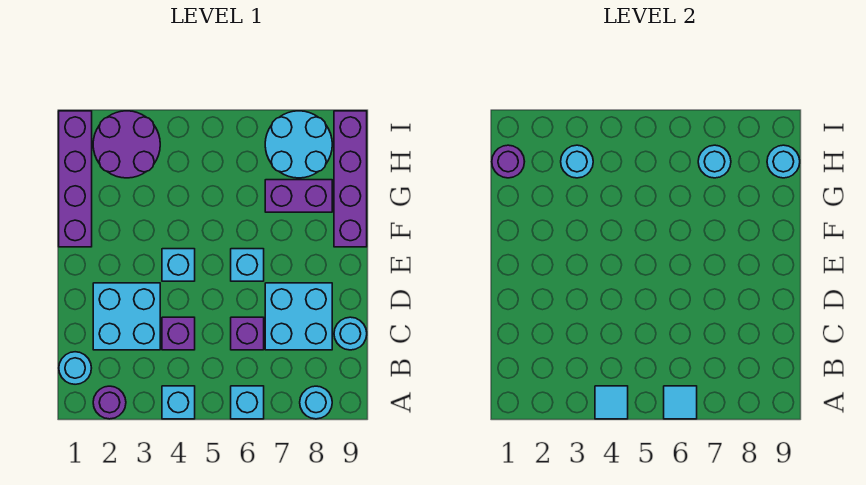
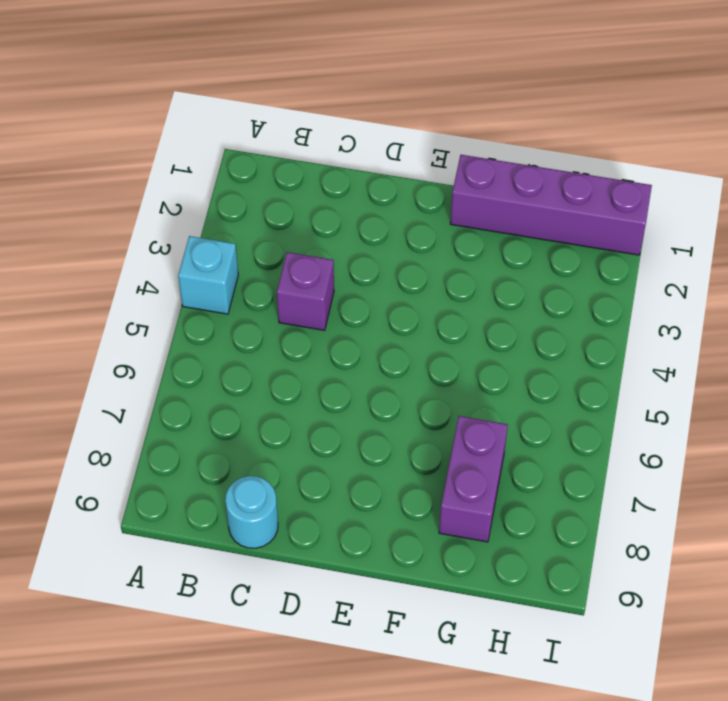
none -> purple 1x1 round brick [93,386,126,419]
none -> cyan 1x1 brick [231,386,264,419]
none -> cyan 1x1 round brick [300,386,332,419]

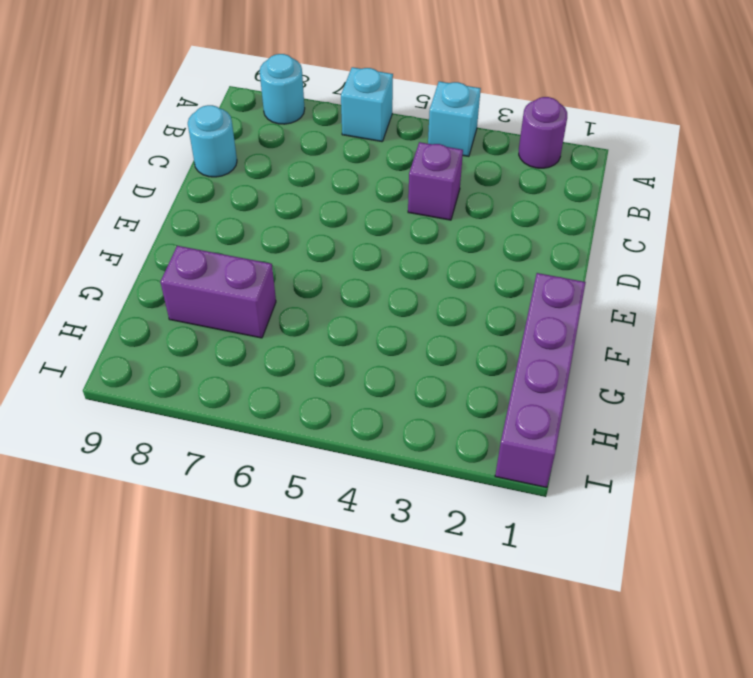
none -> cyan 1x1 round brick [59,352,91,384]
none -> cyan 2x2 brick [93,283,160,350]
none -> purple 1x1 brick [231,317,264,350]

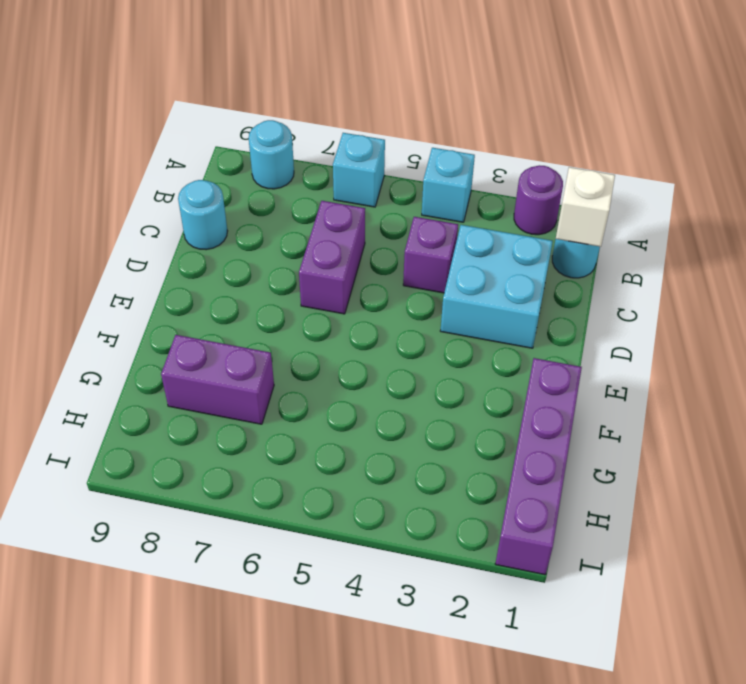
white 1x1 brick [556,167,615,247] -> none
purple 1x2 brick [299,201,365,314] -> purple 1x1 brick [231,317,264,350]
none -> cyan 2x2 brick [265,283,332,350]
none -> cyan 1x1 brick [162,249,195,281]
none -> cyan 1x1 brick [231,249,264,281]

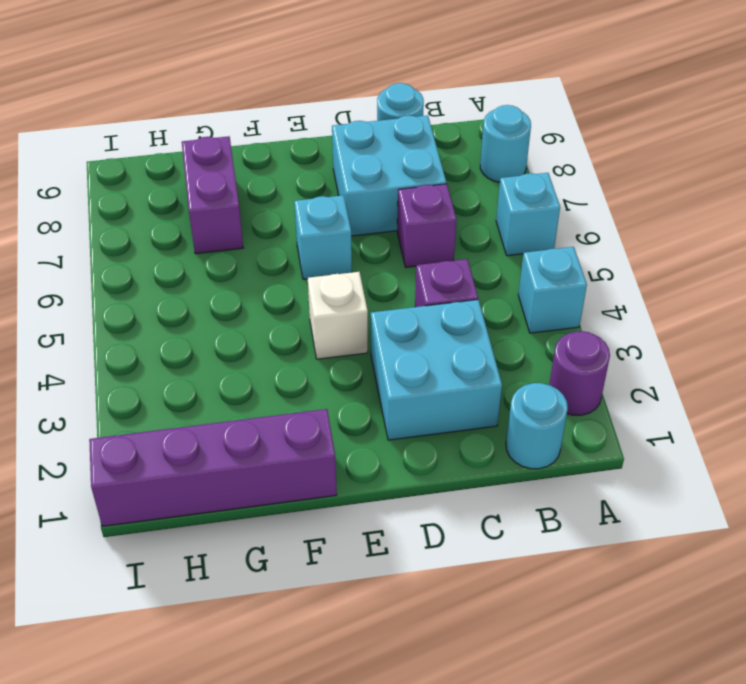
white 1x1 brick [308,272,368,359] -> cyan 1x1 brick [162,249,195,281]
none -> purple 1x4 brick [334,111,367,247]
none -> purple 2x2 round brick [93,111,160,178]
none -> cyan 2x2 round brick [265,111,332,178]

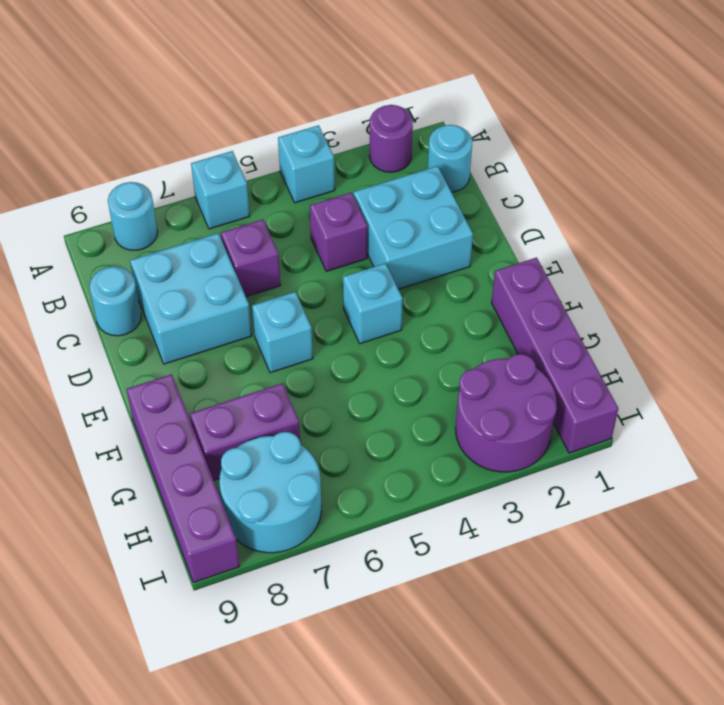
none -> cyan 1x1 tile [595,386,628,419]
none -> cyan 1x1 tile [664,386,697,419]
none -> purple 1x1 round brick [492,145,525,178]

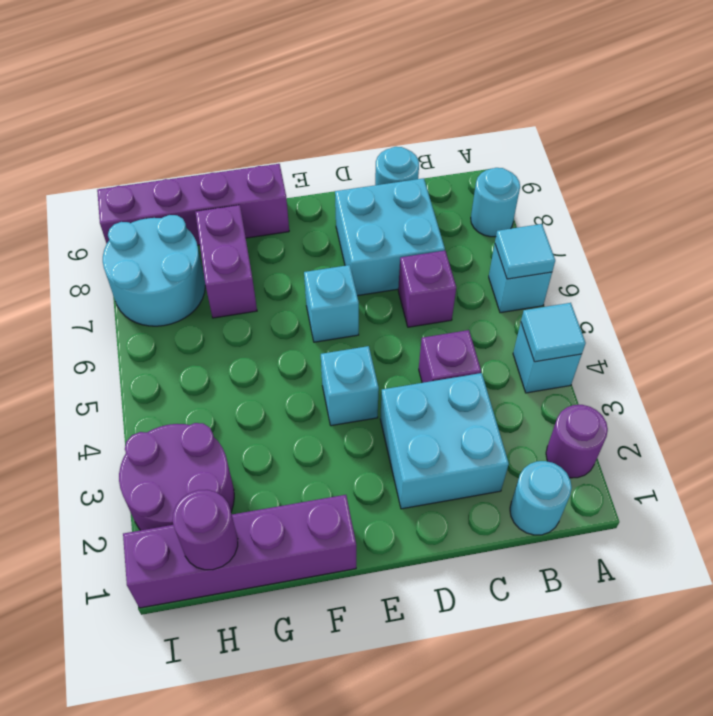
none -> cyan 1x1 round brick [561,145,593,178]
none -> cyan 1x1 round brick [698,145,731,178]
none -> cyan 1x1 round brick [767,145,800,178]

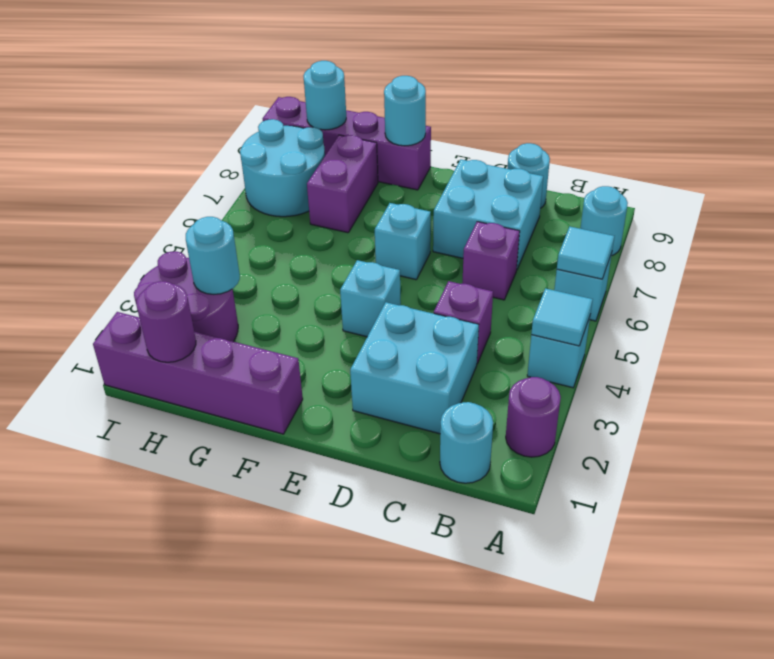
cyan 1x1 round brick [384,76,426,146] -> cyan 1x1 round brick moved to [698,145,731,178]

